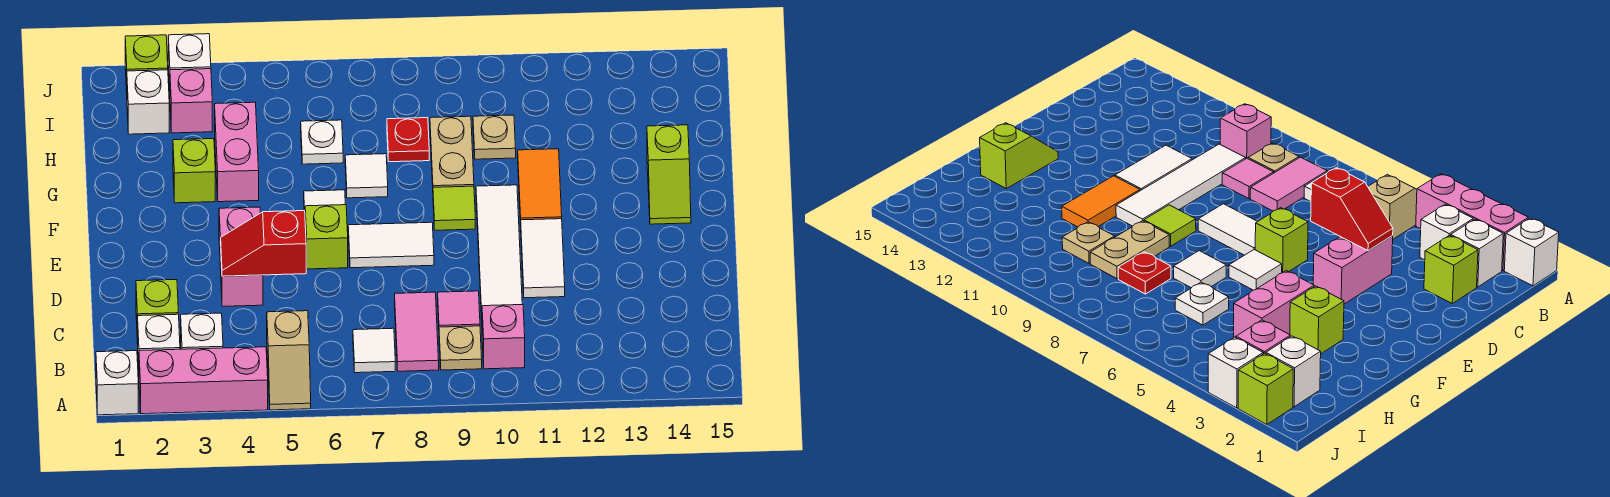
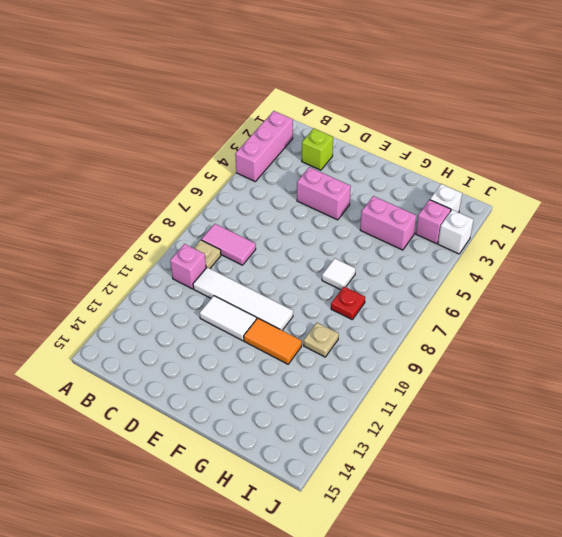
none -> white 1x1 brick [96,351,138,415]
none -> tan 1x2 slope [267,311,311,410]
none -> white 1x1 brick [138,314,180,367]
none -> white 1x1 brick [181,313,223,349]

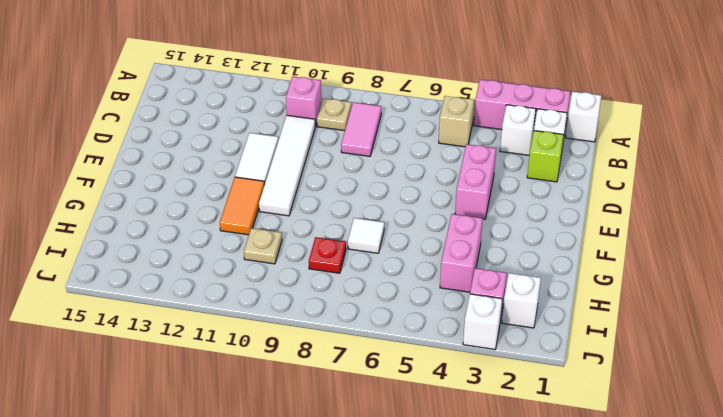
none -> white 1x1 tile [353,328,395,373]
none -> pink 1x1 tile [438,291,480,327]
none -> lime 1x1 brick [305,205,348,269]
none -> white 1x2 tile [348,222,434,268]

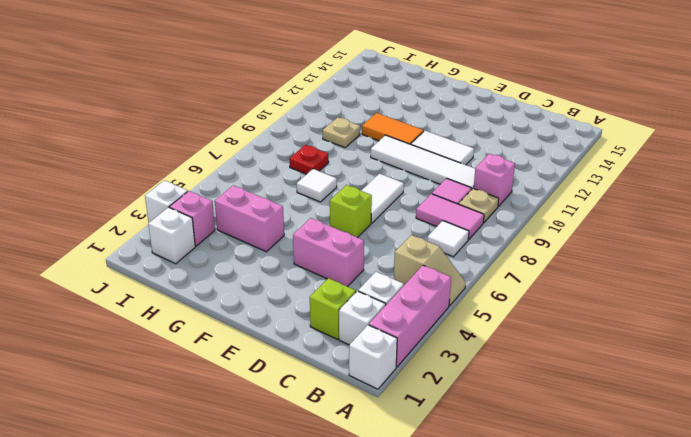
none -> white 1x1 tile [304,190,345,211]
none -> lime 1x1 tile [433,186,475,230]
none -> lime 1x2 slope [647,125,691,224]
none -> lime 1x1 brick [173,139,215,203]

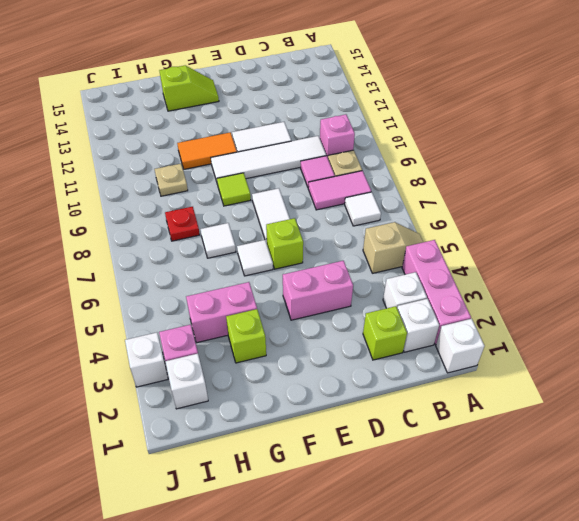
none -> tan 1x2 plate [430,116,474,187]
none -> white 1x1 plate [301,120,343,164]
none -> lime 1x1 brick [125,35,168,92]
none -> red 1x2 slope [221,211,306,276]

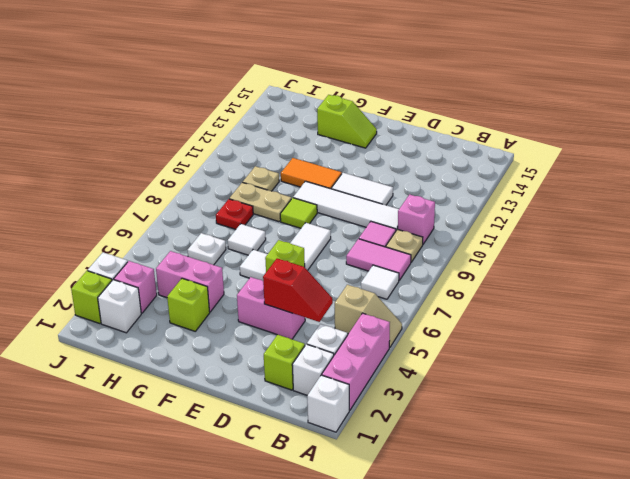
red 1x2 slope [263,258,333,322] -> red 1x2 slope turned to [221,211,306,276]

